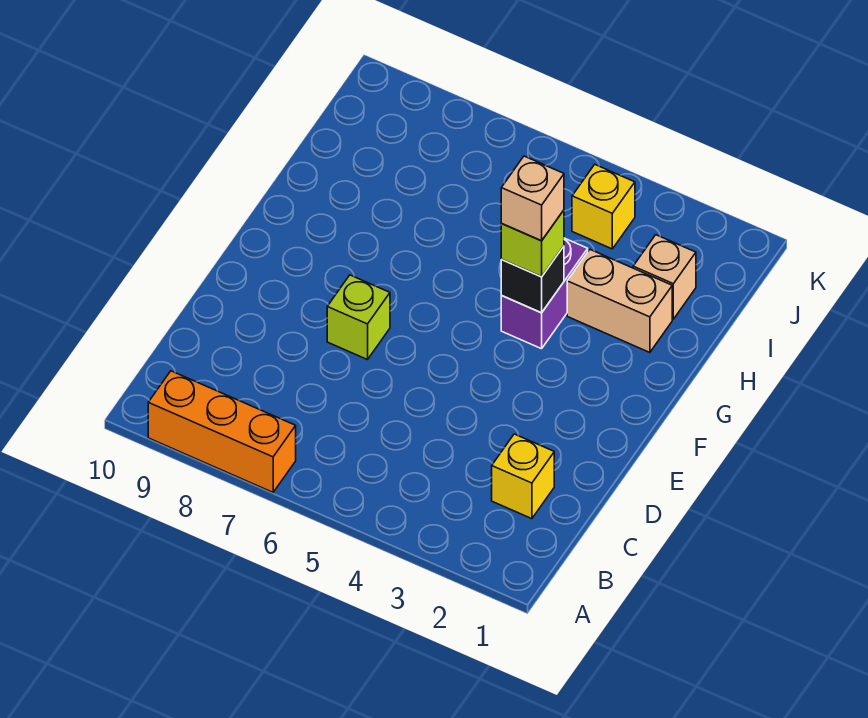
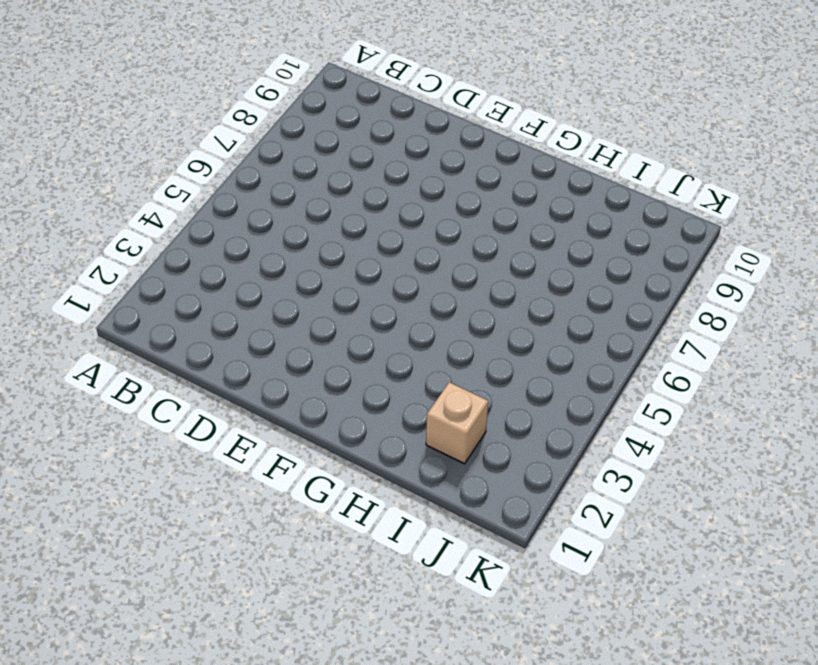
none -> orange 1x3 brick [148,371,296,492]
none -> yellow 1x1 brick [492,434,554,519]

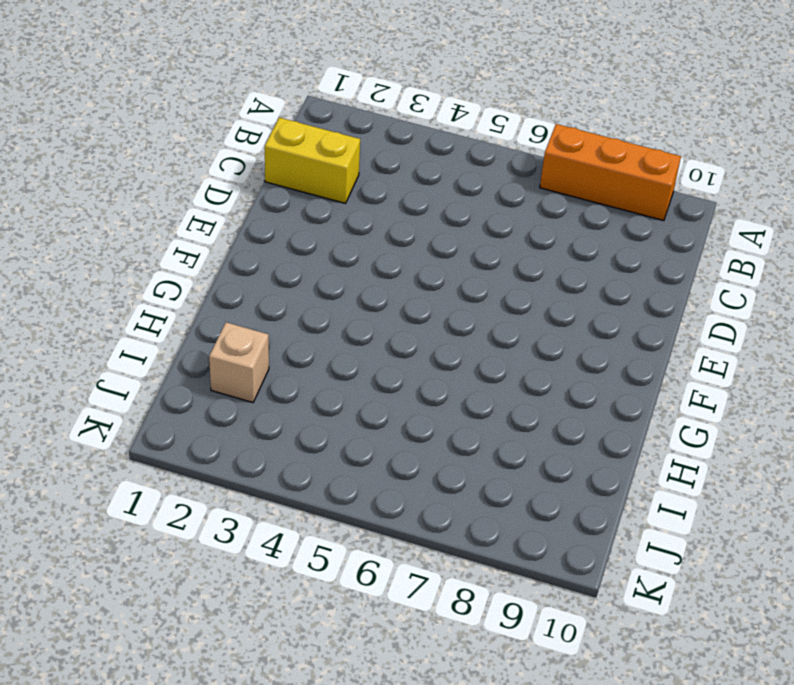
yellow 1x2 brick [265,118,360,203] -> yellow 1x1 brick [492,434,554,519]
none -> lime 1x1 brick [327,275,390,360]
none -> purple 1x2 brick [501,238,588,349]

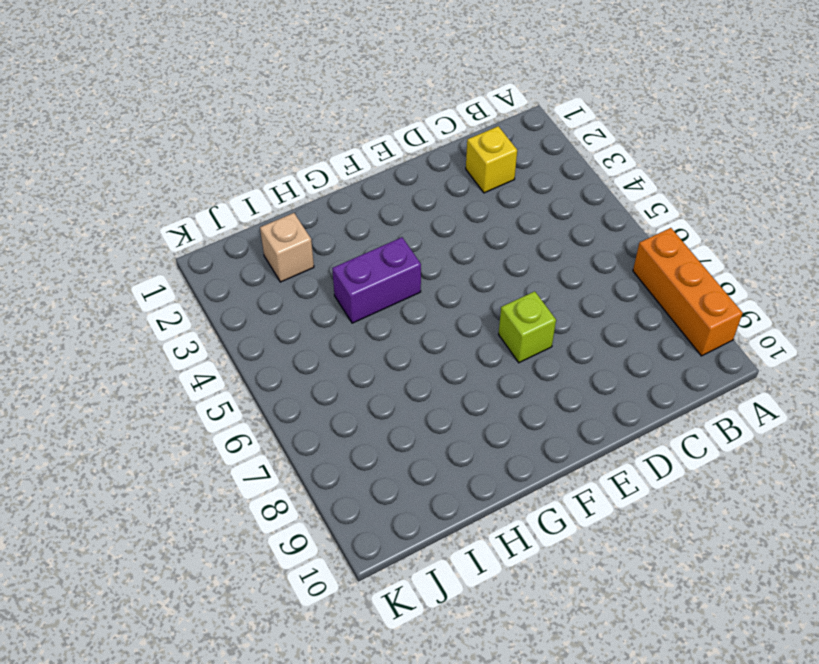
none -> tan 1x2 brick [567,250,672,353]
none -> yellow 1x1 brick [572,165,635,249]

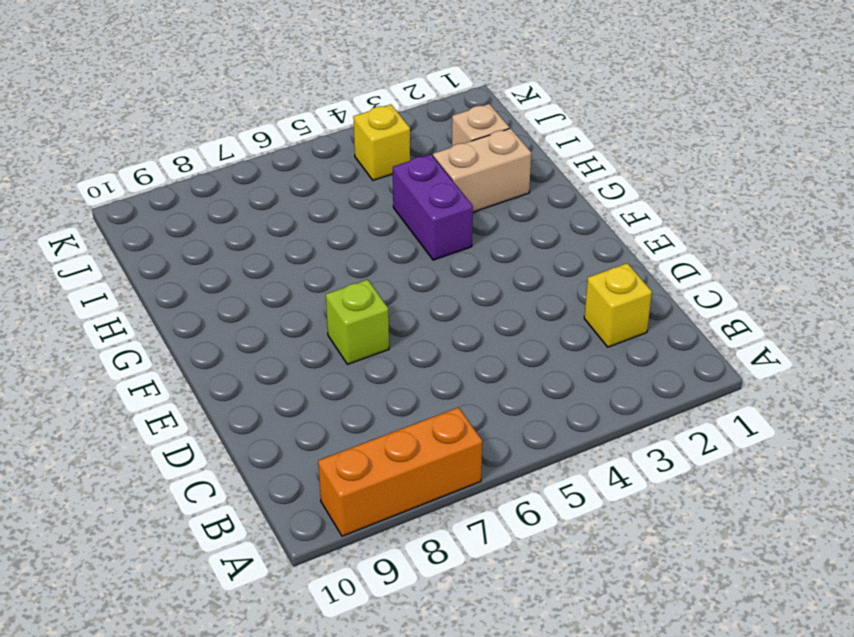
none -> black 1x1 brick [501,246,564,313]
none -> lime 1x1 brick [501,210,564,277]

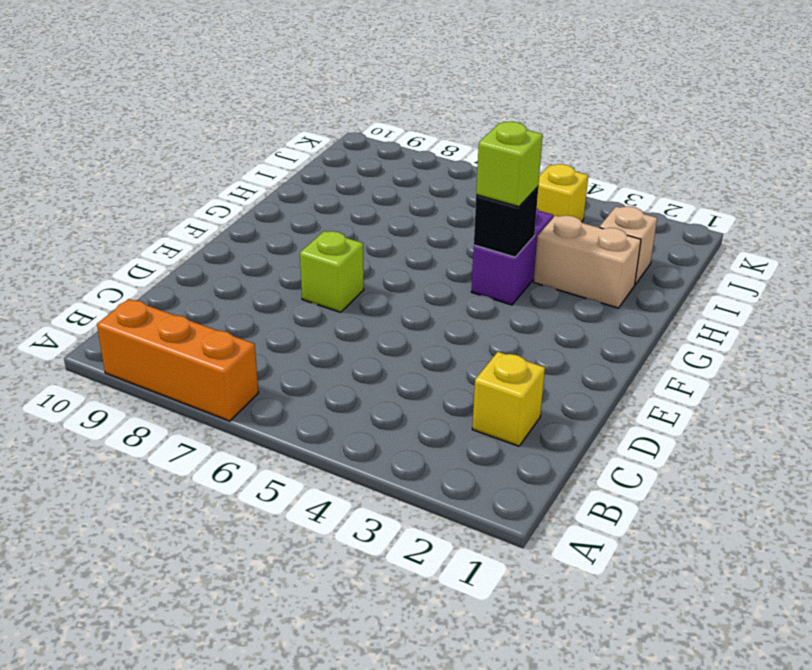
none -> tan 1x1 brick [501,156,564,241]

